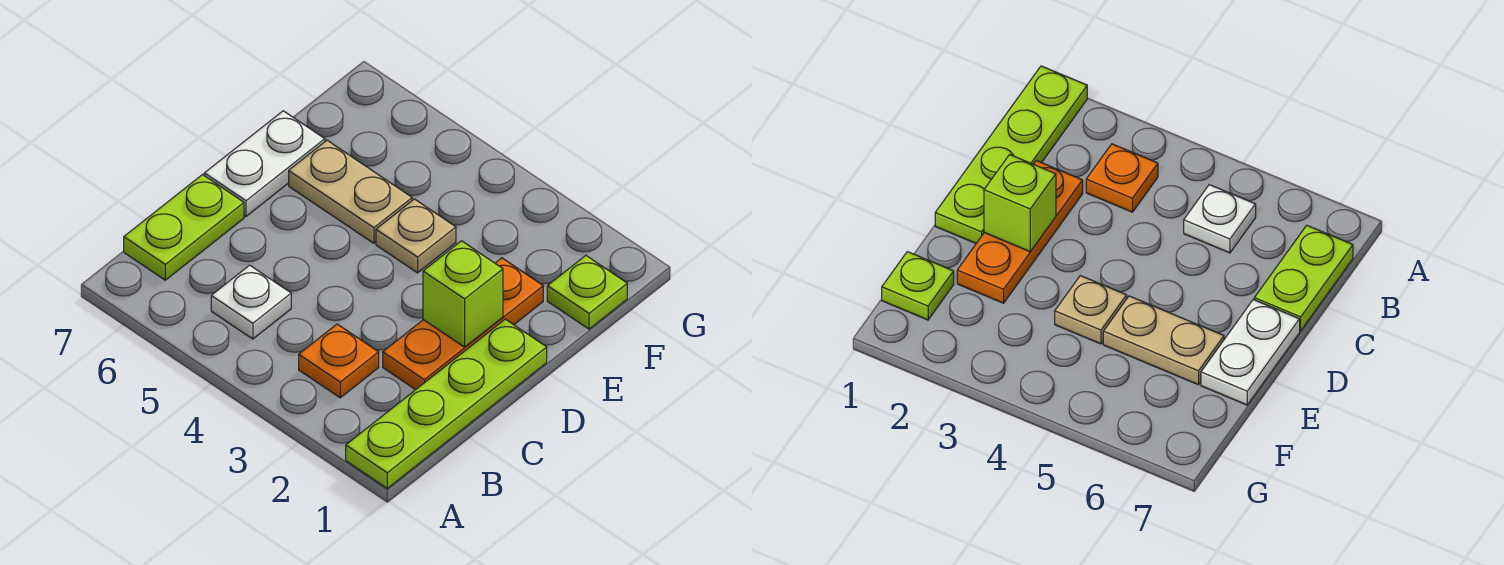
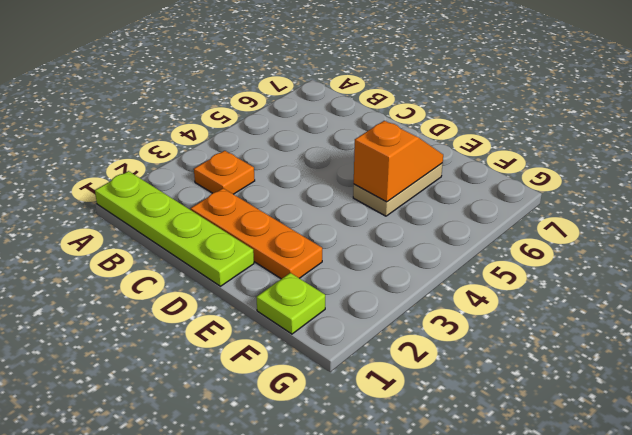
orange 1x2 slope [354,121,443,202] -> none
none -> white 1x1 plate [211,265,291,339]
none -> lime 1x2 plate [124,175,244,280]

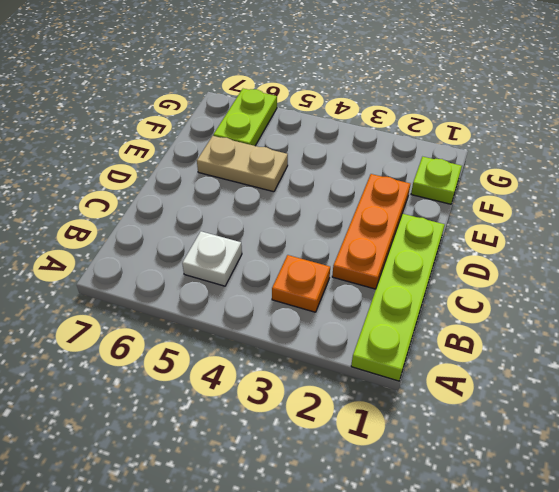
lime 1x2 plate [213,89,277,146] -> lime 1x2 plate moved to [124,175,244,280]
none -> white 1x2 plate [204,111,325,216]
none -> tan 1x1 plate [376,199,456,273]

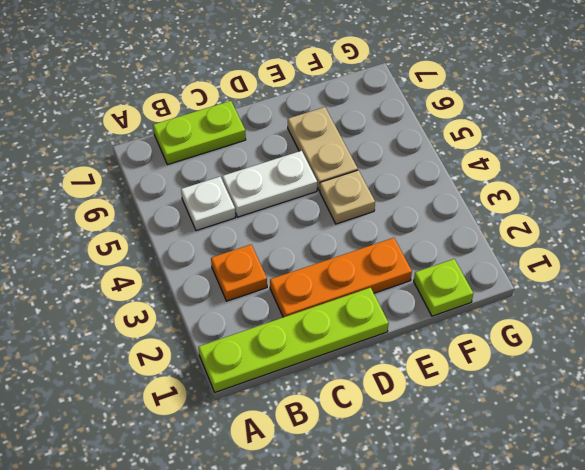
white 1x2 plate [222,151,317,217] -> white 1x2 plate moved to [204,111,325,216]
none -> lime 1x1 brick [423,241,503,347]

